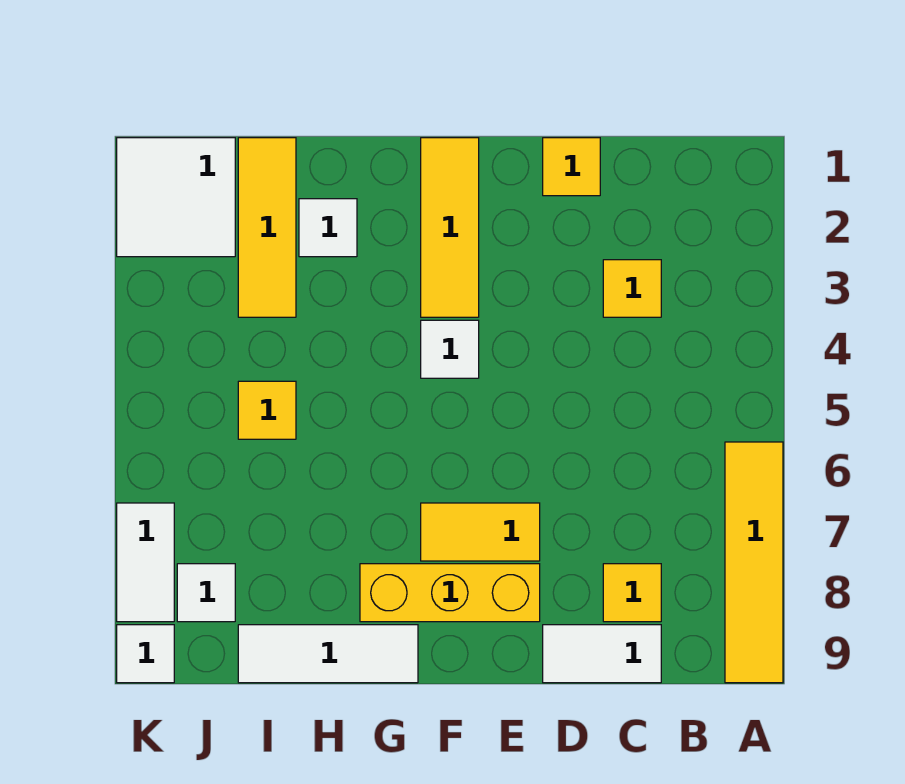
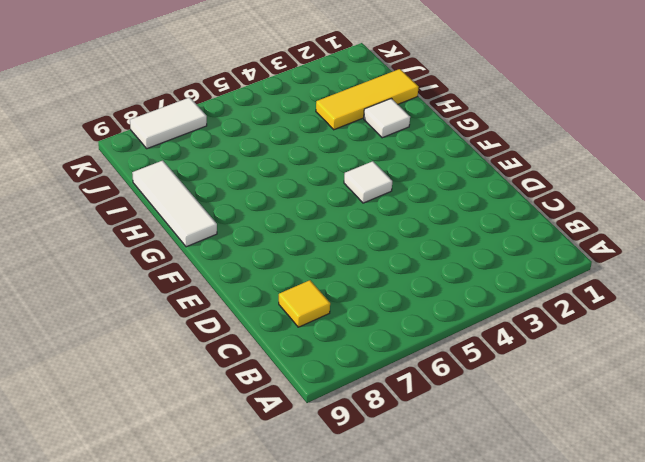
none -> yellow 1x4 tile [725,442,783,683]
none -> yellow 1x1 tile [603,260,661,317]
none -> white 1x2 tile [543,625,661,683]

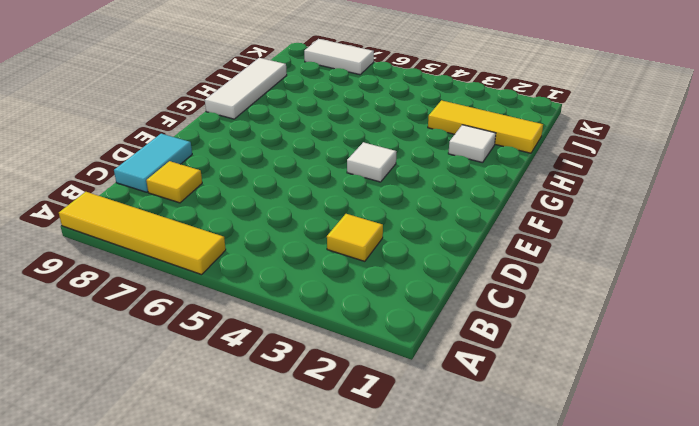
cyan 1x2 tile [114,134,192,192] -> white 1x2 tile [543,625,661,683]
none -> yellow 1x1 tile [543,138,600,196]
none -> yellow 1x2 tile [421,503,540,561]
none -> yellow 1x3 brick [360,564,540,622]

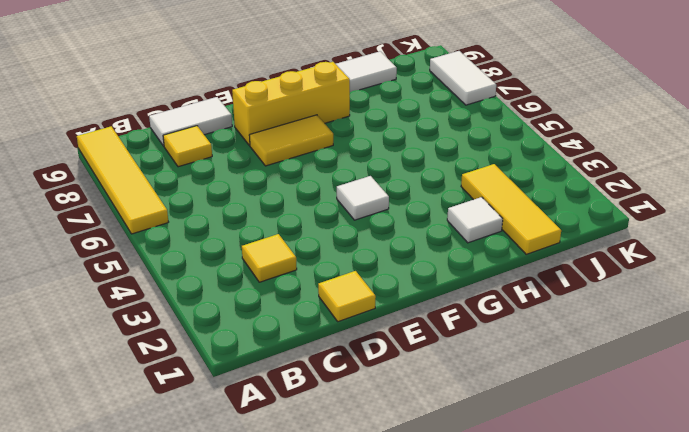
none -> yellow 1x3 tile [421,138,479,317]
none -> yellow 1x1 tile [238,381,296,439]
none -> white 2x2 tile [117,138,235,257]

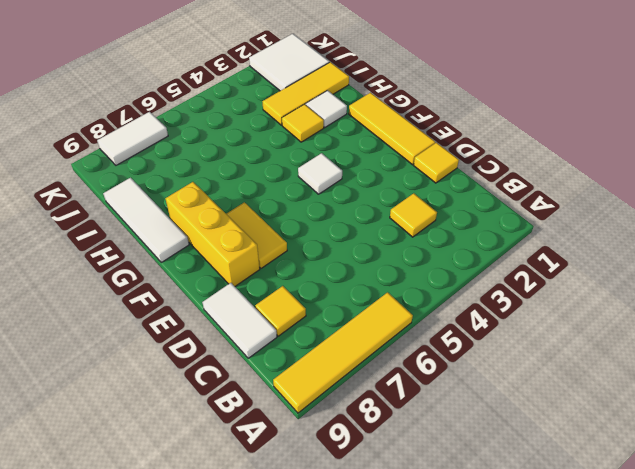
yellow 1x3 tile [349,93,435,165] -> yellow 1x3 tile turned to [421,138,479,317]
yellow 1x1 tile [282,104,324,142] -> yellow 1x1 tile moved to [238,381,296,439]
none -> white 1x1 tile [177,564,235,622]
none -> white 1x1 tile [117,625,174,683]

